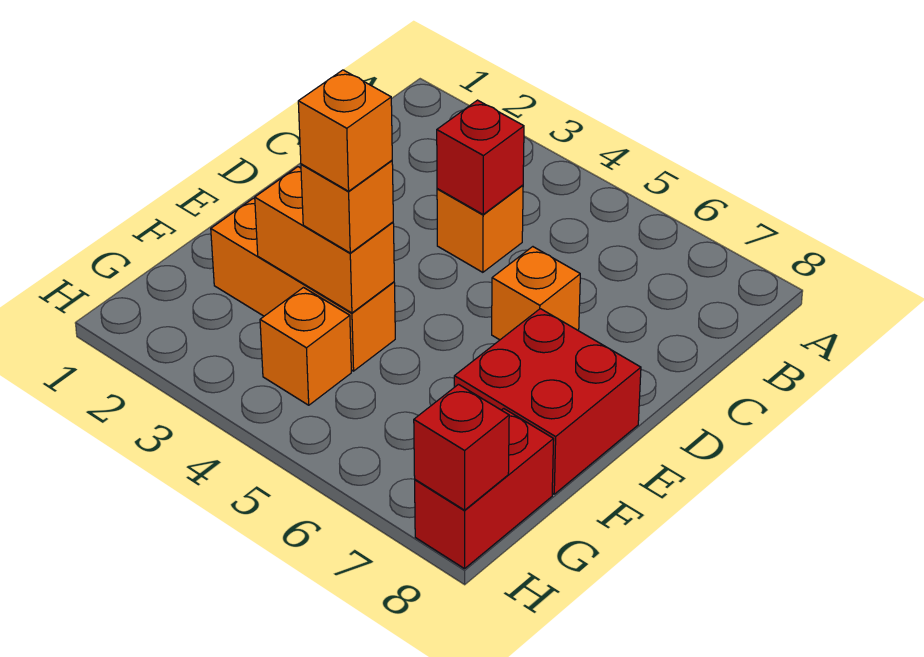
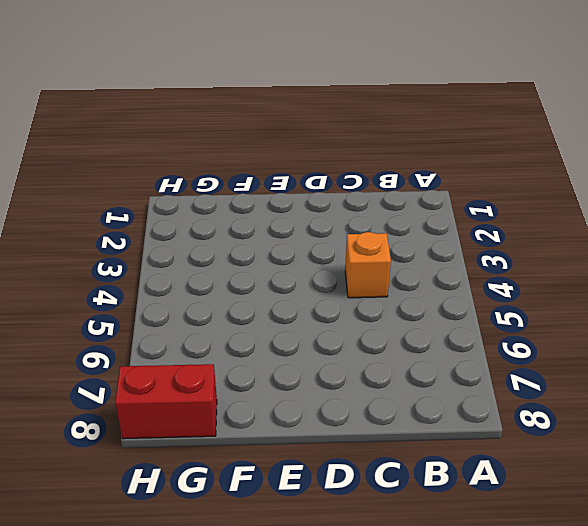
none -> orange 1x1 brick [492,247,580,340]
none -> red 2x2 brick [454,309,641,494]

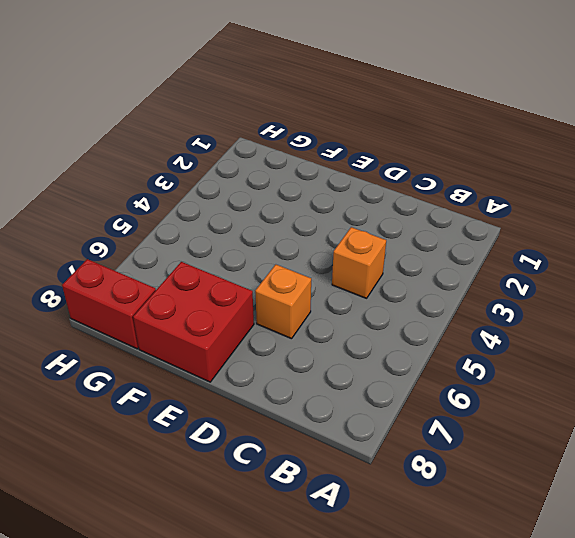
none -> orange 1x3 brick [211,198,395,371]
none -> orange 1x1 brick [260,288,351,405]

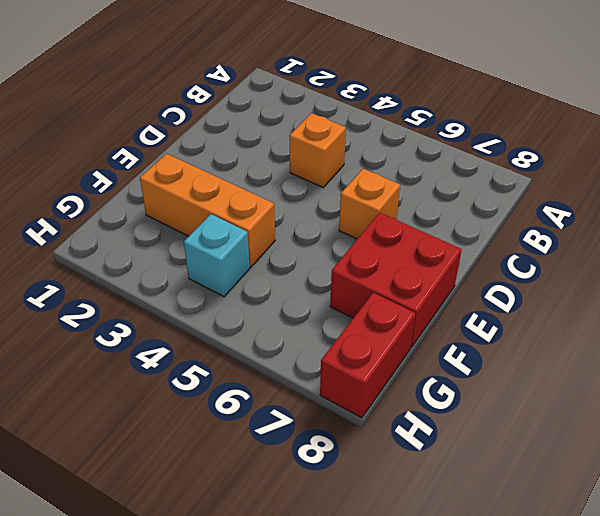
cyan 1x1 brick [184,214,250,297] -> orange 1x1 brick [260,288,351,405]
none -> red 1x1 brick [437,100,524,214]
none -> orange 1x2 brick [255,167,394,313]

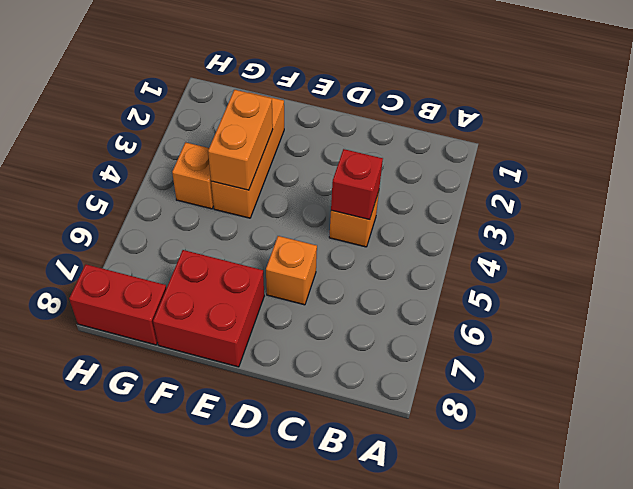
none -> red 1x1 brick [414,384,509,510]
none -> orange 1x1 brick [301,160,393,253]

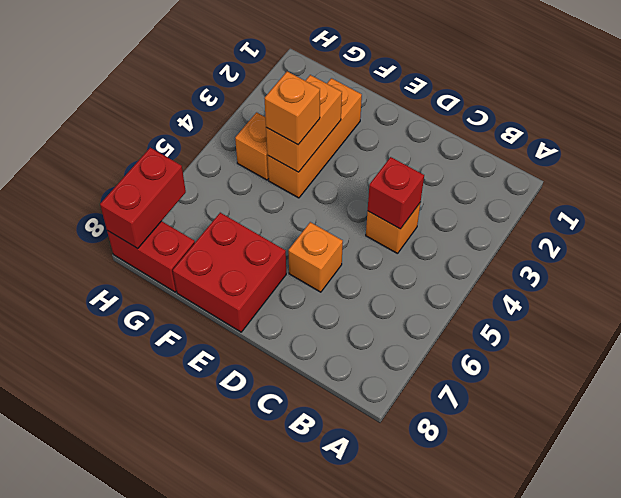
red 1x2 brick [100,148,186,249] -> red 1x1 brick [414,384,509,510]
none -> orange 1x1 brick [298,70,392,191]

